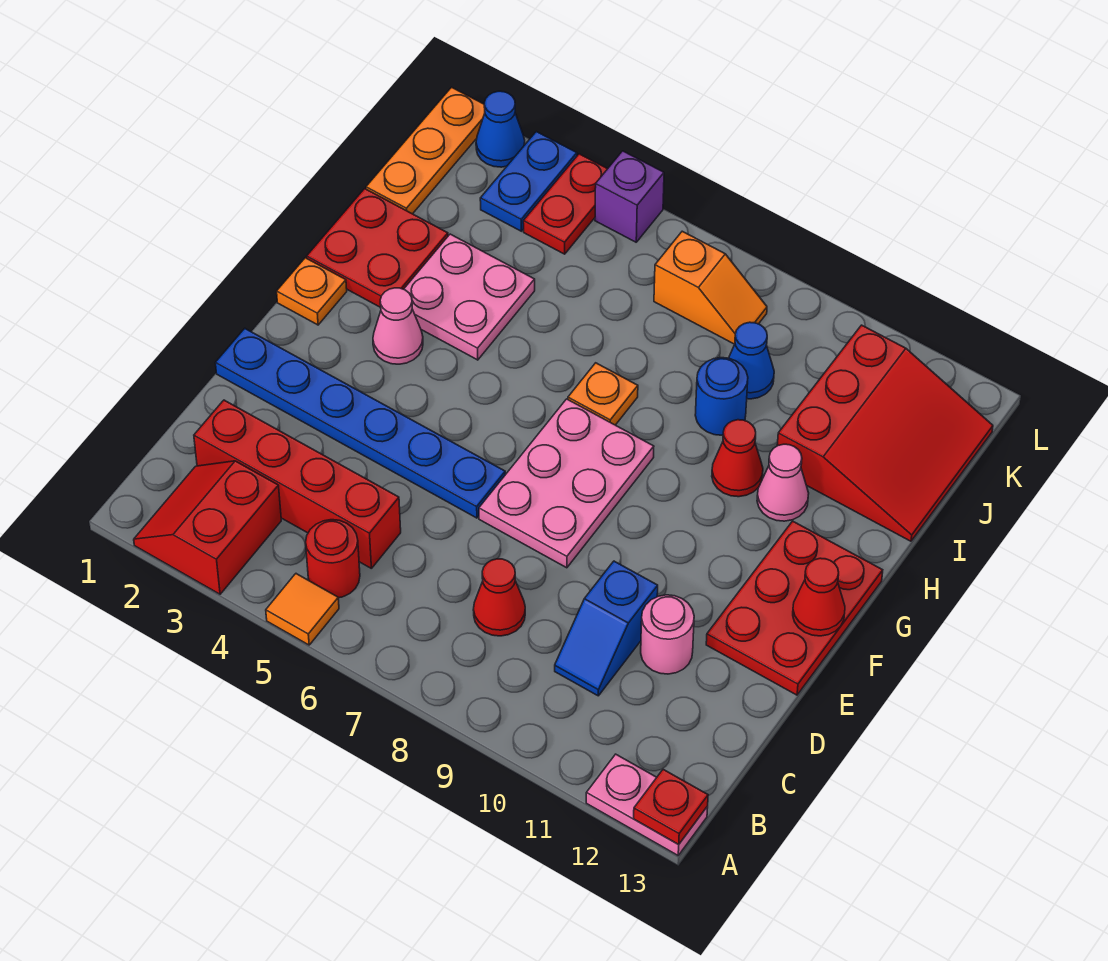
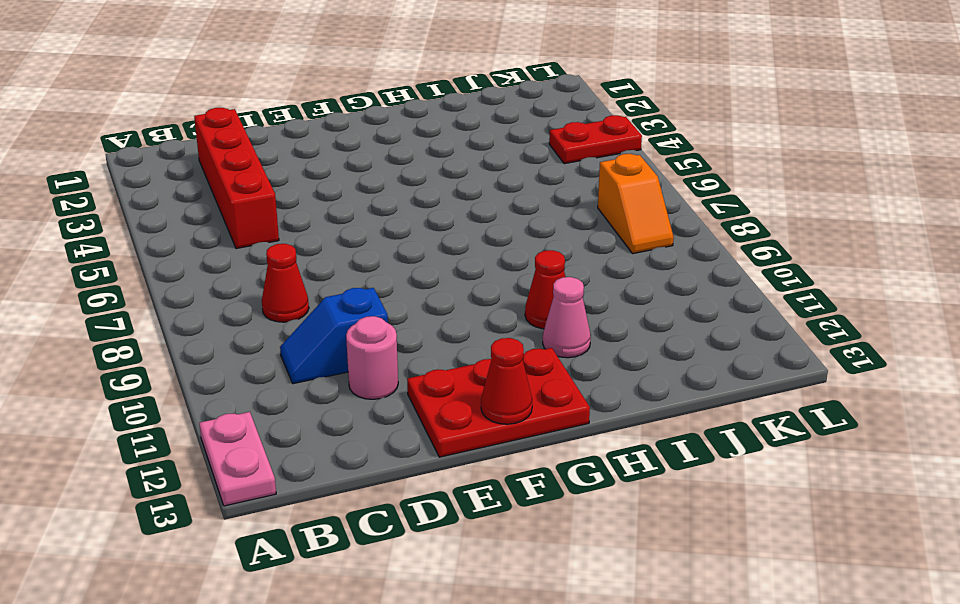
none -> red 2x2 slope [134,461,281,594]
none -> orange 1x1 tile [266,574,339,645]
none -> red 1x1 round brick [306,520,360,598]

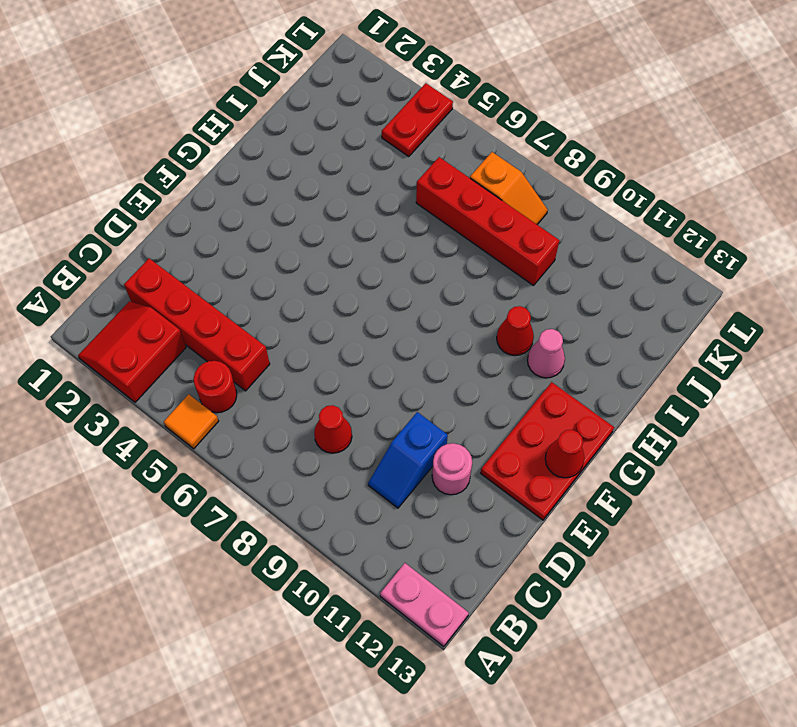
red 1x4 brick [416,157,559,285] -> blue 1x1 cone [729,322,774,399]
none -> blue 1x6 plate [216,328,505,518]
none -> pink 2x3 plate [479,399,654,568]
none -> orange 1x1 plate [277,258,347,325]

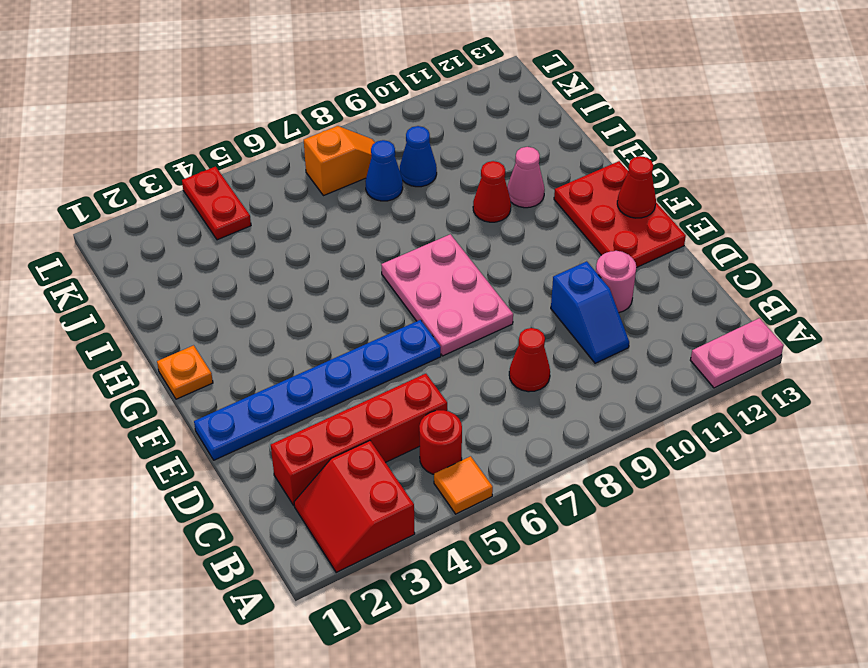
blue 1x1 cone [365,140,403,201] -> blue 1x1 cone moved to [476,91,525,167]
none -> pink 1x1 cone [373,288,423,364]
none -> red 2x2 plate [307,189,448,308]
none -> pink 2x2 plate [404,234,535,360]

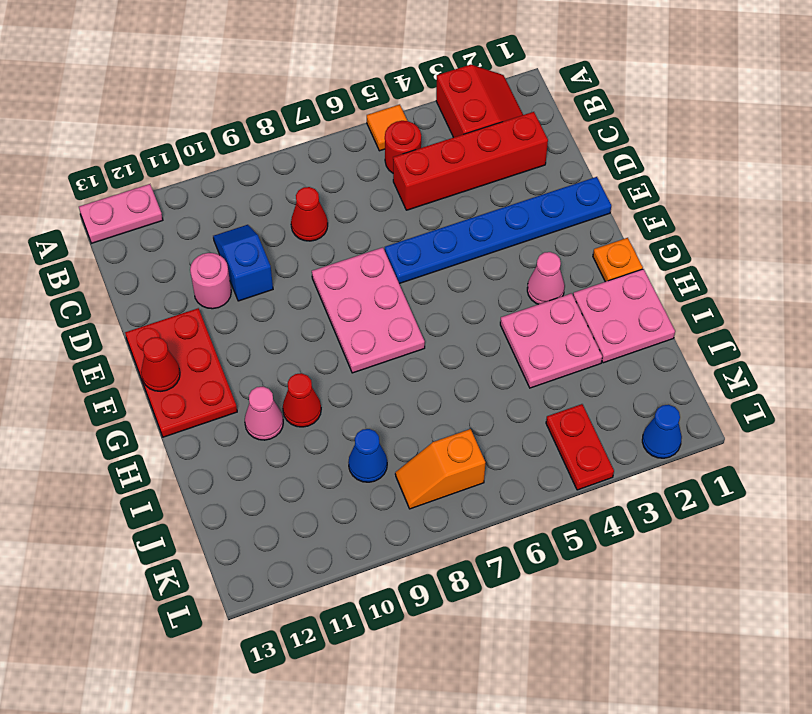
pink 2x2 plate [573,269,675,363] -> red 2x2 plate [307,189,448,308]
none -> orange 1x1 plate [568,363,638,425]
none -> blue 1x1 round brick [695,358,748,435]
none -> red 3x3 slope [777,325,993,541]

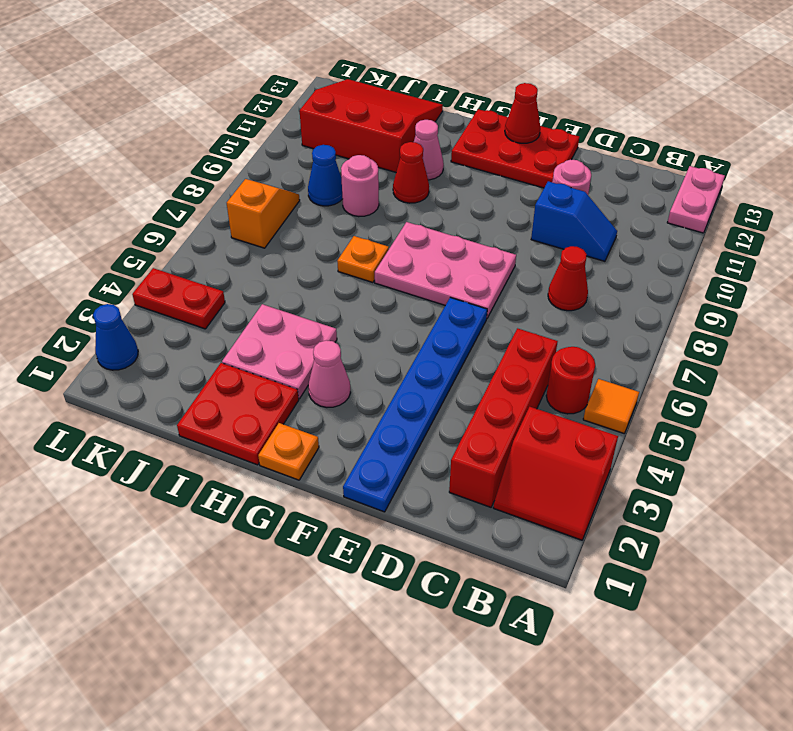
pink 1x1 round brick [341,155,379,217] -> blue 1x1 round brick [695,358,748,435]
none -> orange 1x3 plate [366,87,485,214]
none -> blue 1x2 plate [480,132,577,231]
none -> purple 1x1 brick [595,151,664,242]

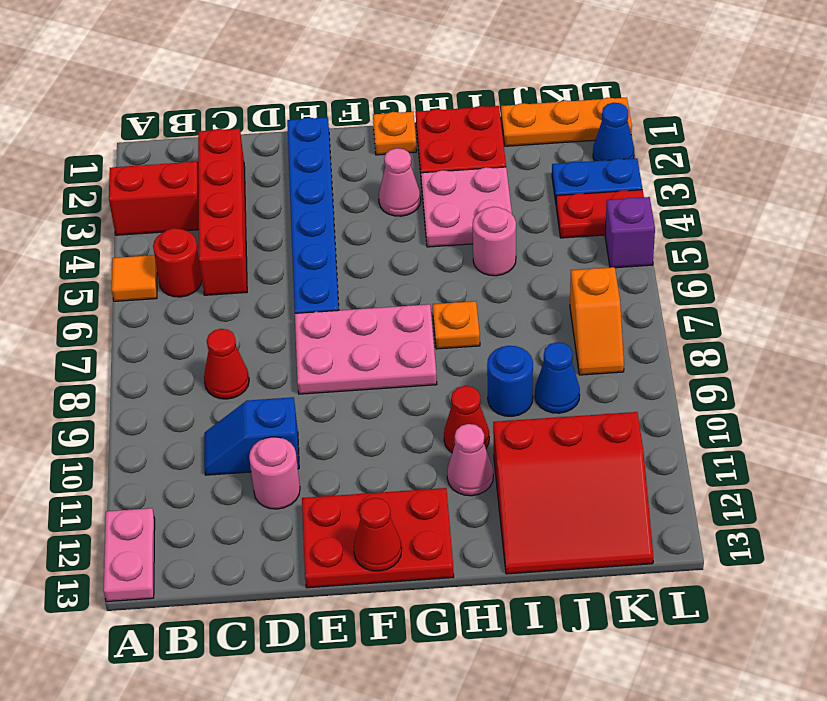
pink 1x1 round brick [473,207,516,276] -> none
none -> red 1x1 plate [634,769,708,844]

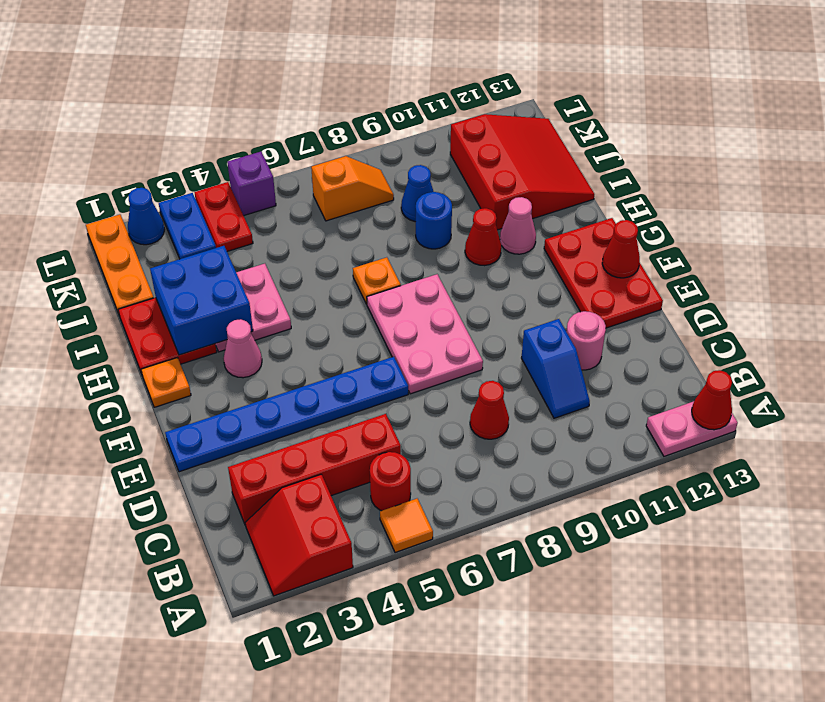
red 1x1 cone [692,370,732,430] -> red 1x1 plate [634,769,708,844]
blue 2x2 brick [150,246,253,355] -> none

